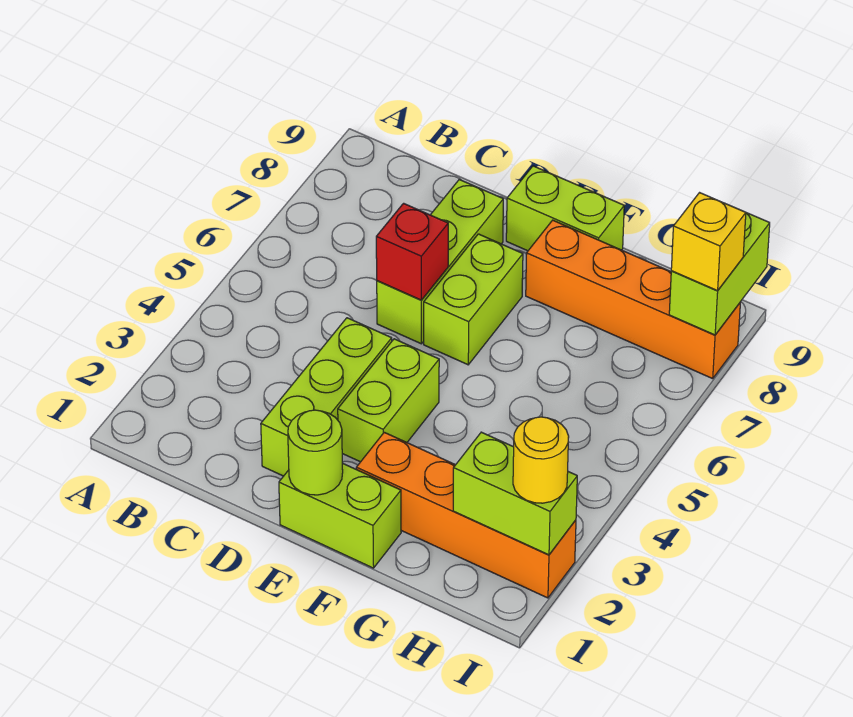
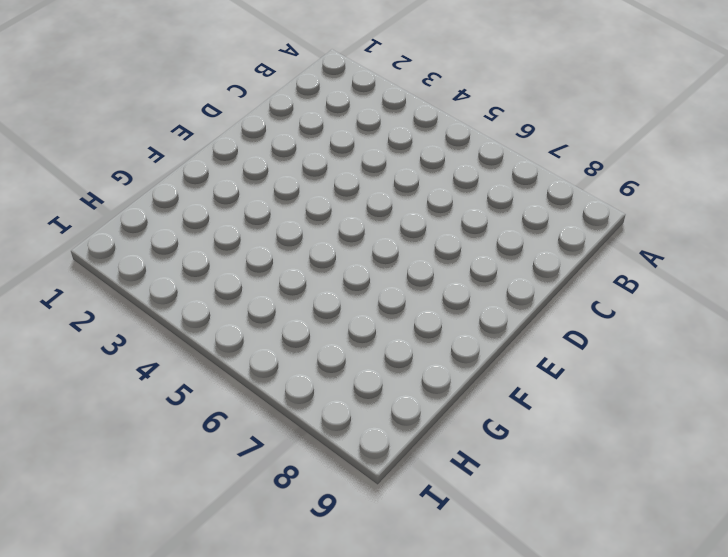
none -> lime 1x3 brick [261,318,392,476]
none -> lime 1x3 brick [377,180,503,344]
none -> lime 1x2 brick [279,463,401,568]

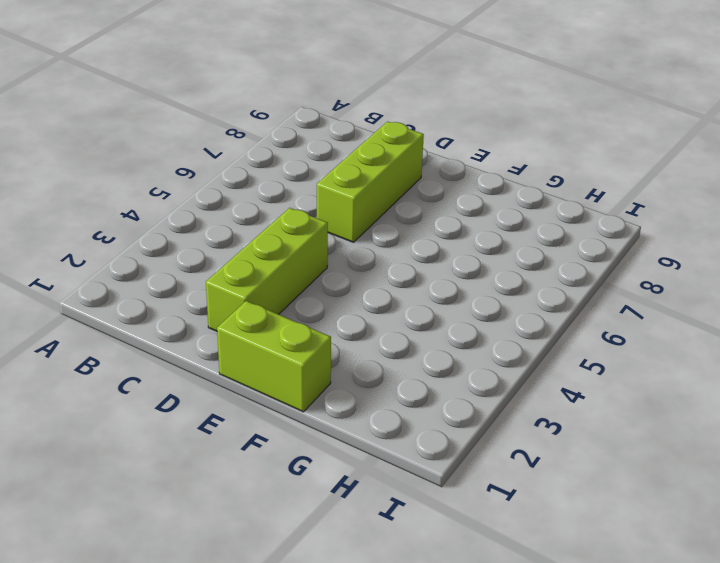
none -> lime 1x2 brick [338,339,439,462]
none -> lime 1x2 brick [424,234,523,365]
none -> lime 1x2 brick [506,166,624,251]

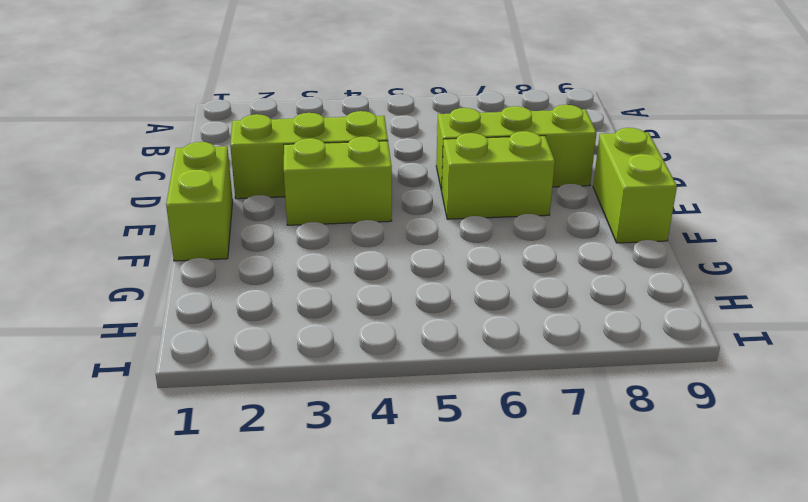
none -> orange 1x4 brick [356,432,576,598]
none -> orange 1x4 brick [526,220,740,379]
none -> red 1x1 brick [376,203,448,300]

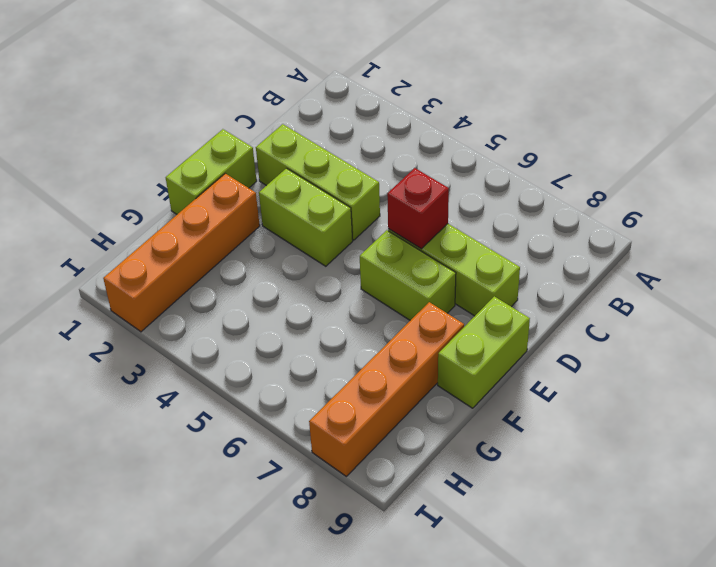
none -> lime 1x1 round brick [288,410,343,495]
none -> lime 1x2 brick [453,432,577,555]
none -> lime 1x2 brick [669,213,770,335]

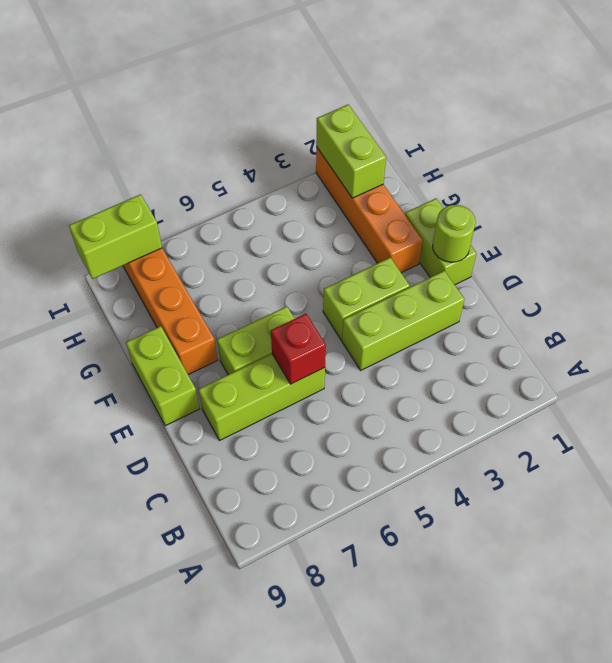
none -> yellow 1x1 round brick [513,417,569,503]
none -> yellow 1x1 brick [671,193,746,291]

